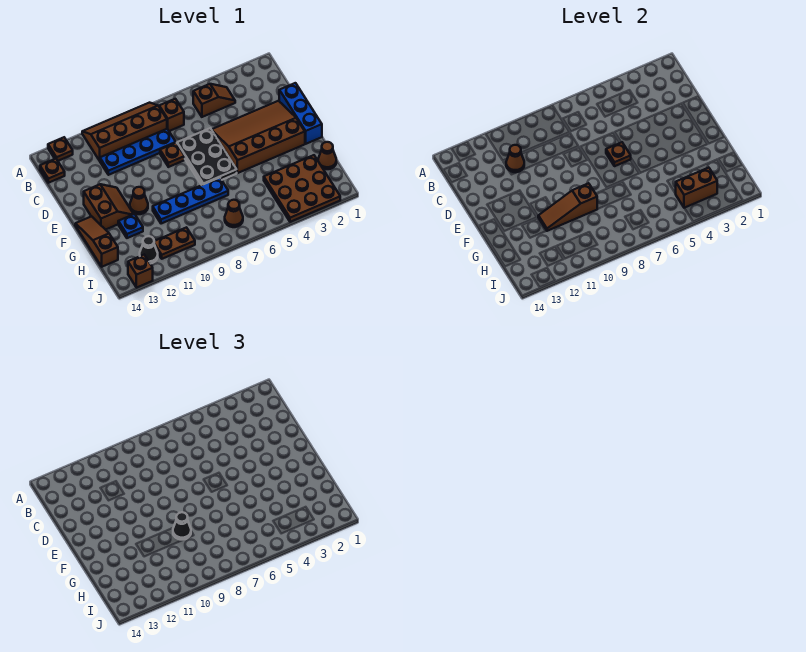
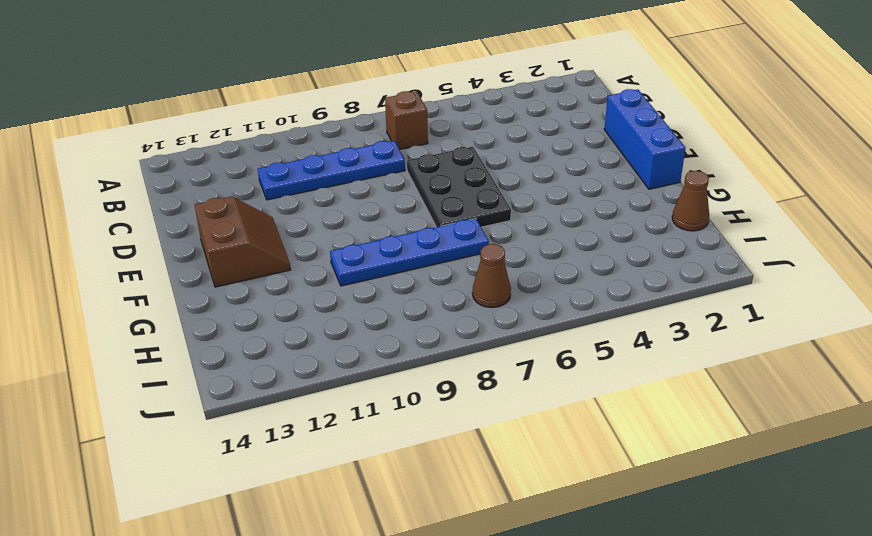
none -> brown 2x4 slope [82,103,167,161]
none -> brown 1x1 plate [48,137,73,161]
none -> brown 1x2 slope [193,84,235,117]

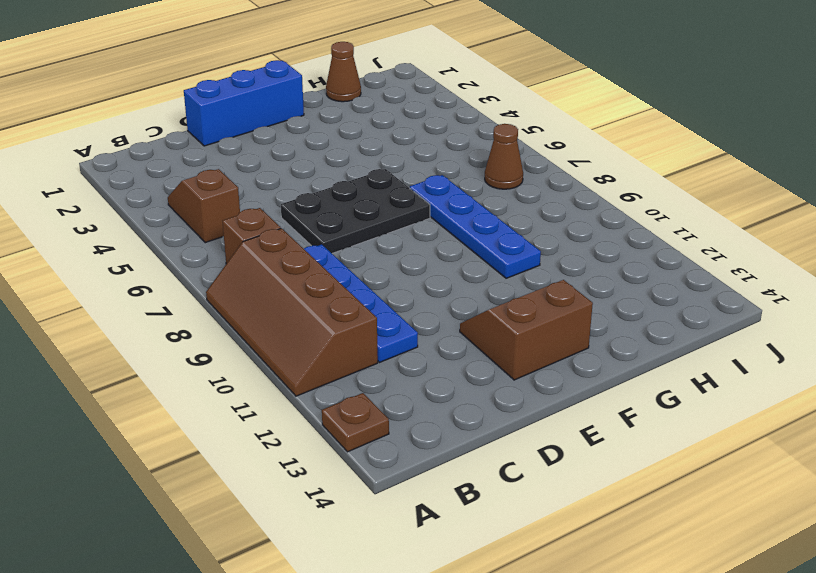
none -> brown 1x1 plate [40,159,65,183]
none -> brown 3x4 slope [211,101,305,173]
none -> brown 1x1 plate [160,143,185,167]

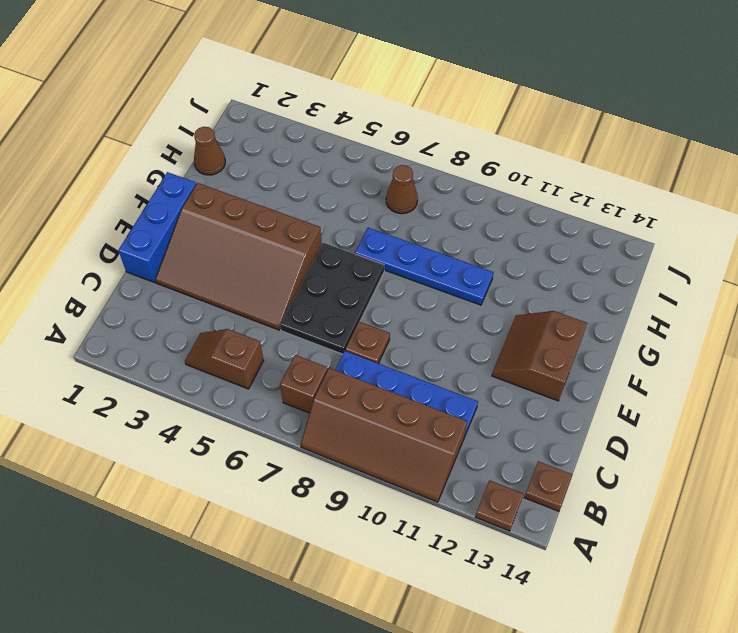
none -> brown 1x1 cone [130,187,148,214]
none -> brown 1x3 slope [75,216,118,267]
none -> blue 1x1 plate [118,214,143,238]

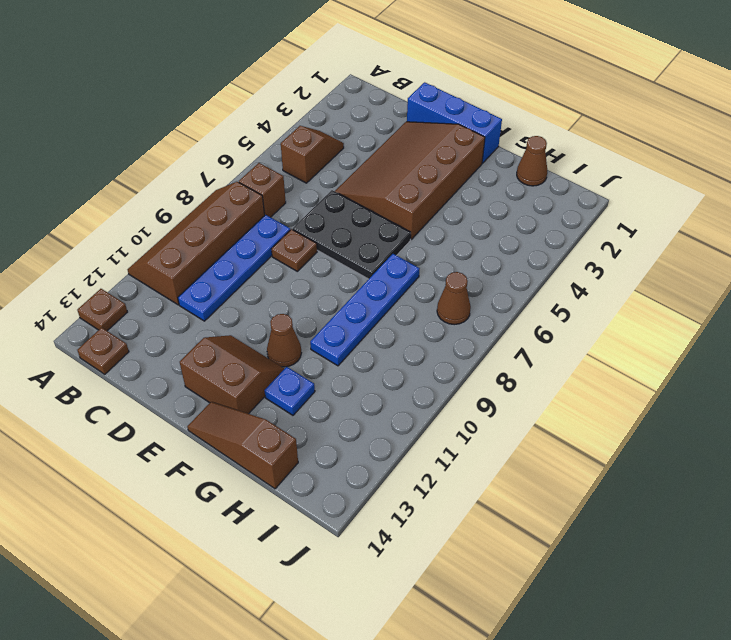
none -> brown 3x3 plate [264,155,340,222]
none -> brown 1x2 plate [154,227,195,259]
none -> black 1x1 cone [140,236,158,264]

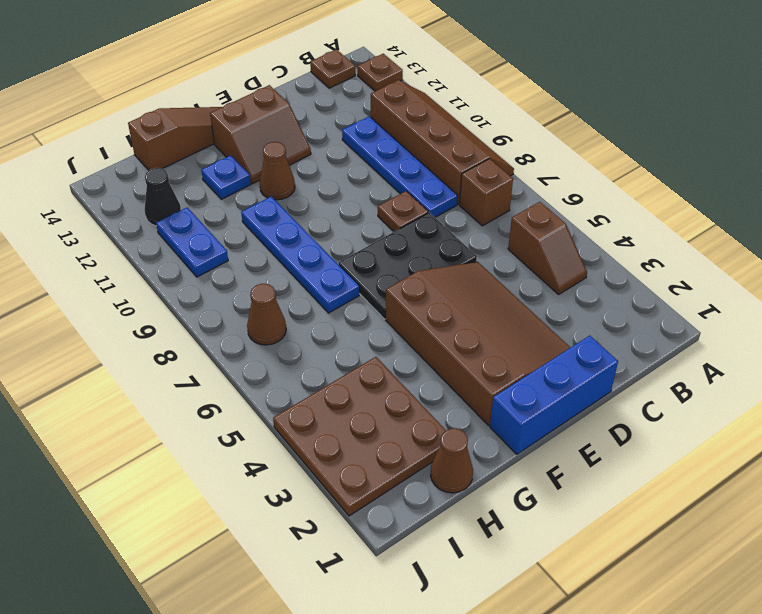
blue 1x2 plate [156,207,228,277] -> brown 1x2 plate [154,227,195,259]
none -> brown 1x1 brick [128,255,153,288]
none -> brown 1x1 cone [506,145,524,172]
none -> brown 1x1 plate [606,142,631,166]

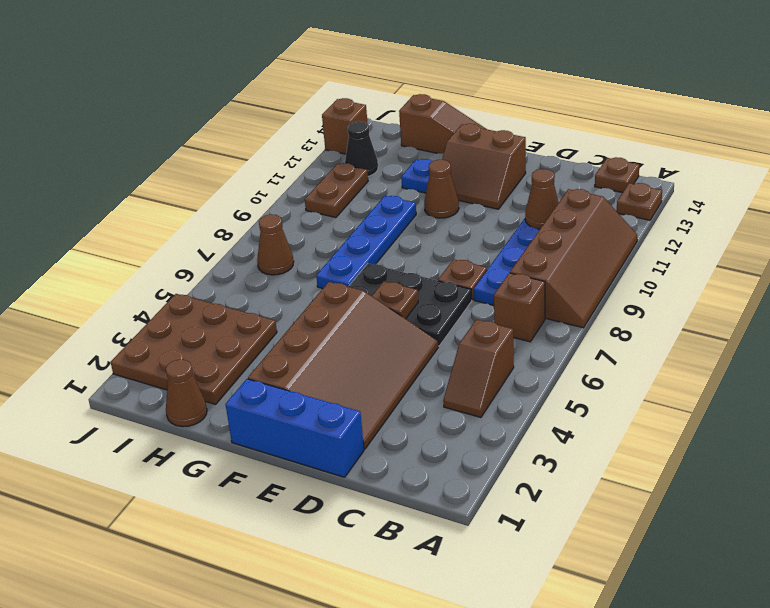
none -> brown 1x3 slope [538,183,597,231]
none -> brown 1x2 brick [676,168,717,208]
none -> black 1x1 cone [173,512,191,540]

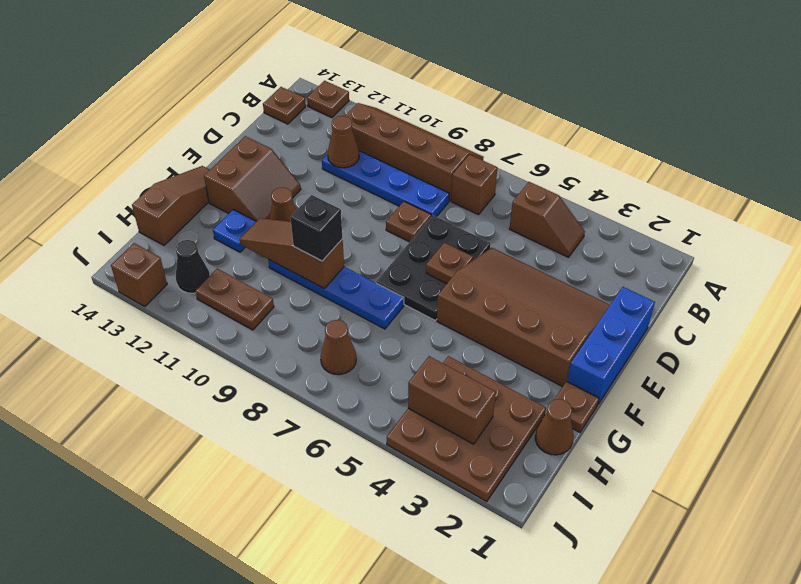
brown 1x1 plate [554,382,599,432] -> none
black 1x1 brick [290,195,343,261] -> black 1x1 cone [173,512,191,540]

